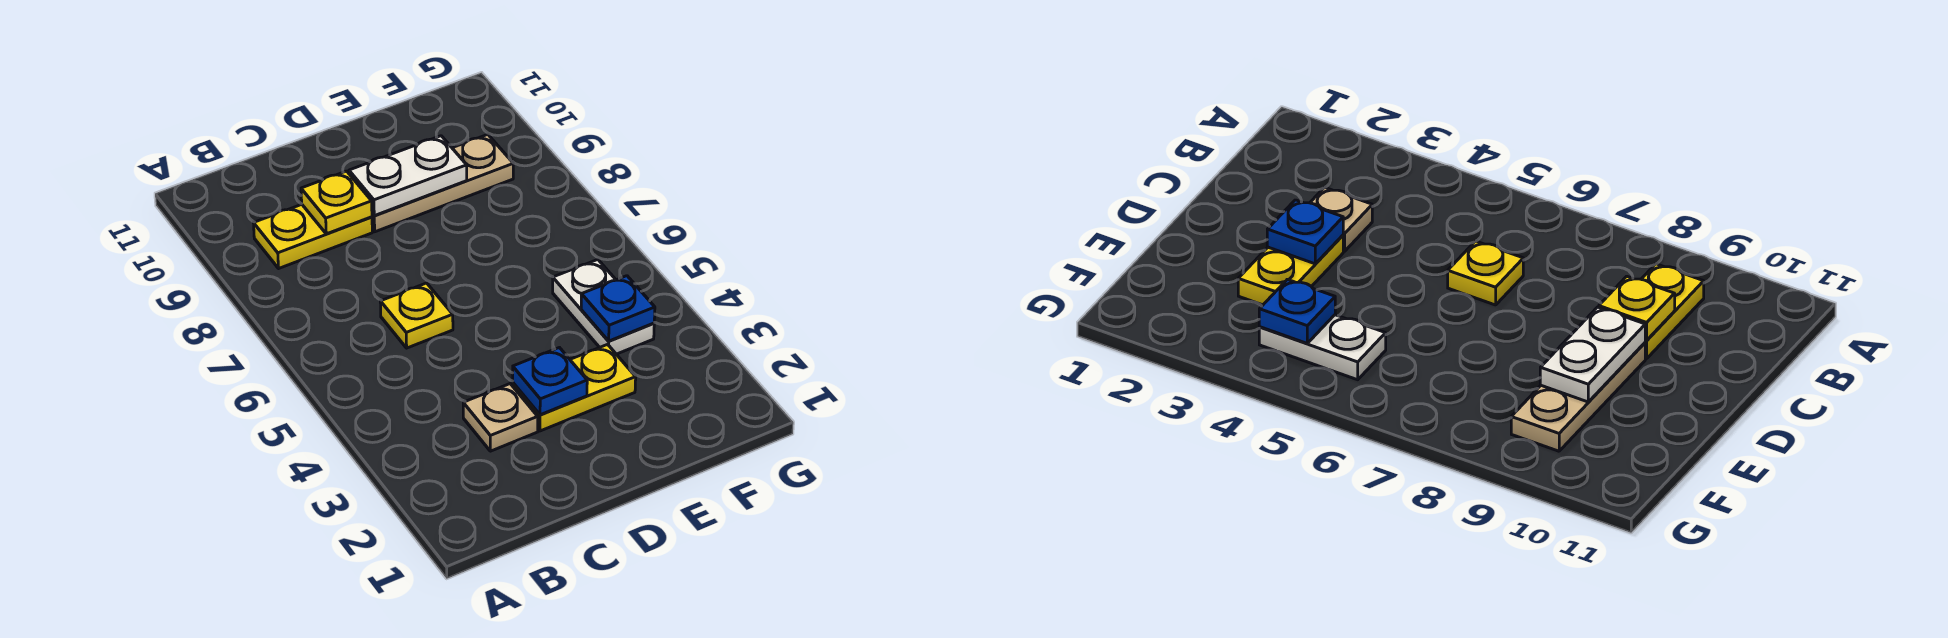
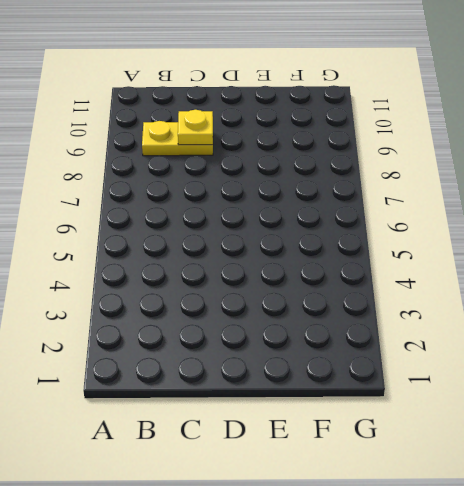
none -> tan 1x1 plate [463,384,538,451]
none -> yellow 1x1 plate [380,283,453,348]

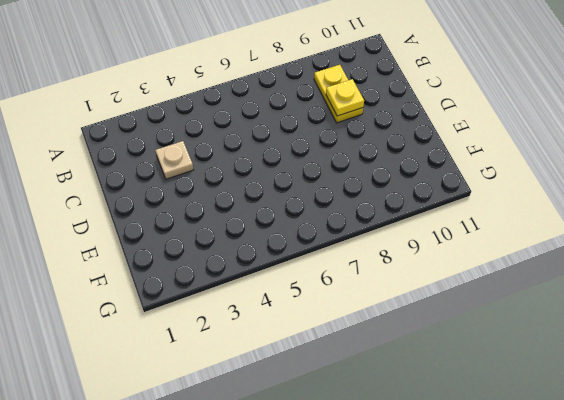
none -> yellow 1x1 plate [380,283,453,348]
none -> yellow 1x2 plate [513,344,636,431]

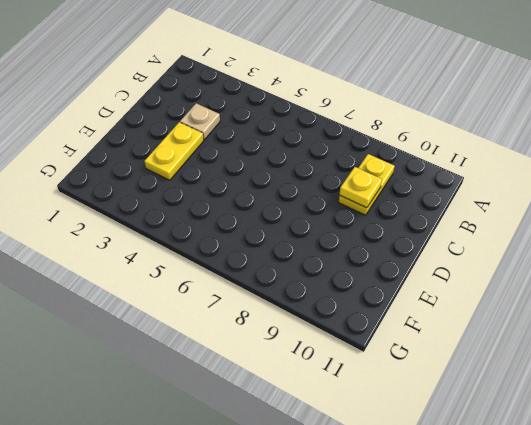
none -> yellow 1x1 plate [380,283,453,348]
none -> tan 1x3 plate [372,135,513,232]

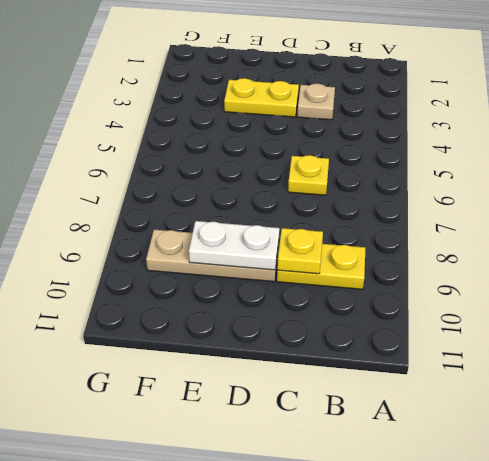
none -> white 1x2 plate [553,260,654,354]
none -> blue 1x1 plate [513,348,587,415]

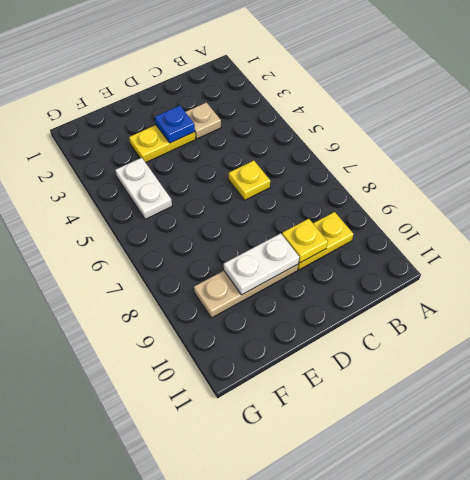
none -> blue 1x1 plate [581,276,655,341]

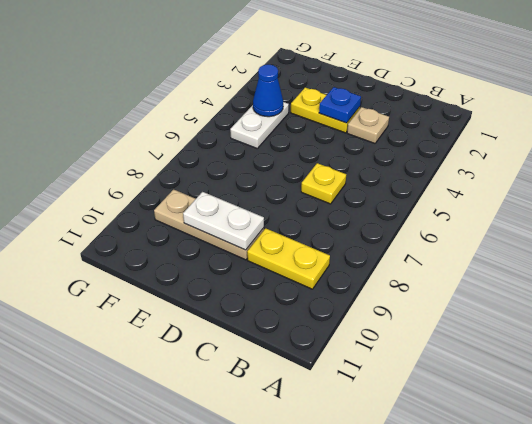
blue 1x1 cone [253,64,283,117] -> blue 1x1 plate [581,276,655,341]
none -> yellow 1x1 plate [301,171,372,234]

